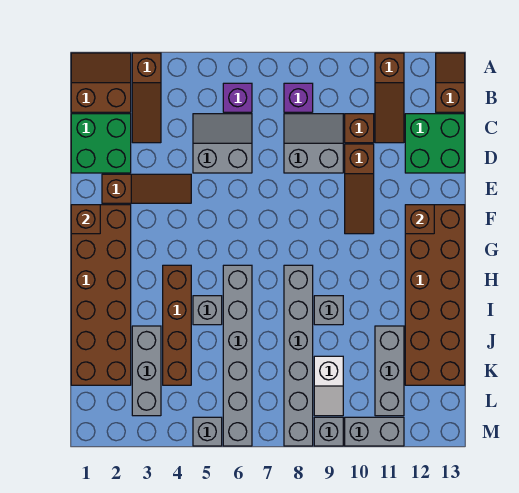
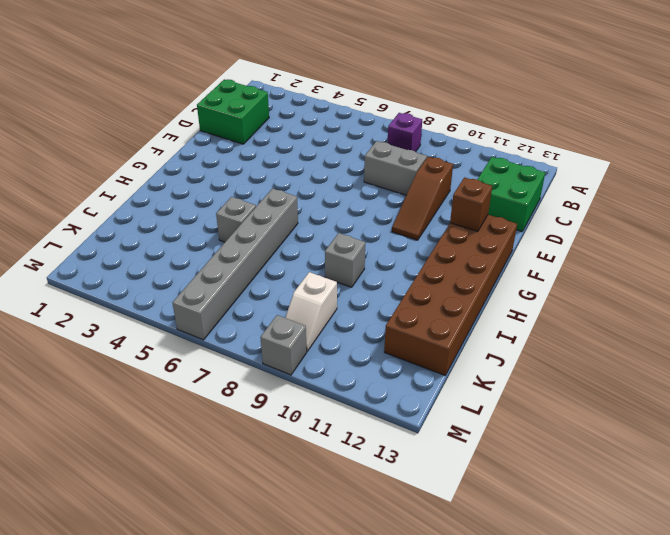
none -> brown 2x2 slope [71,53,131,112]
none -> brown 1x3 slope [132,53,161,143]
none -> brown 1x3 slope [375,53,404,143]

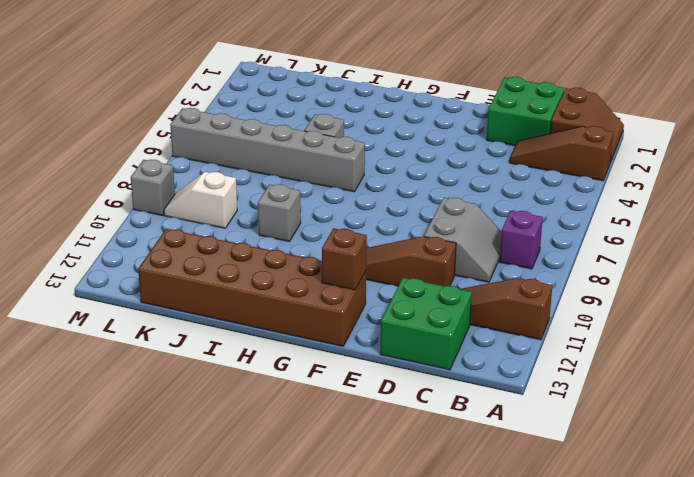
none -> brown 1x2 slope [436,53,465,112]
none -> purple 1x1 brick [223,83,252,112]
none -> grey 2x2 slope [193,114,252,173]

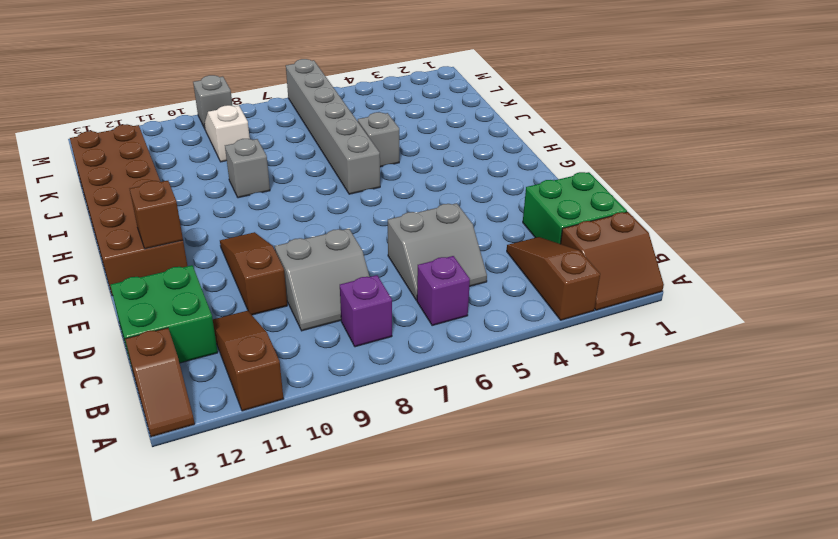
none -> brown 1x1 brick [345,114,374,143]
none -> brown 1x3 slope [102,174,191,203]
none -> brown 2x6 brick [71,205,131,385]

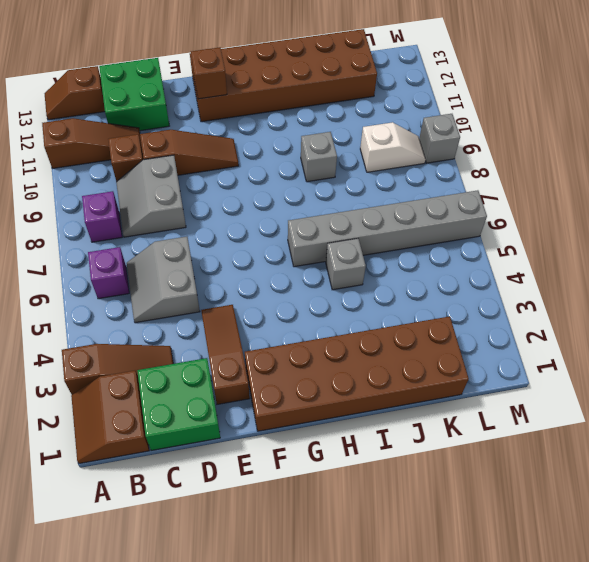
none -> brown 1x4 brick [163,265,191,385]
none -> grey 1x6 brick [284,265,313,446]
none -> grey 1x3 brick [132,326,161,416]

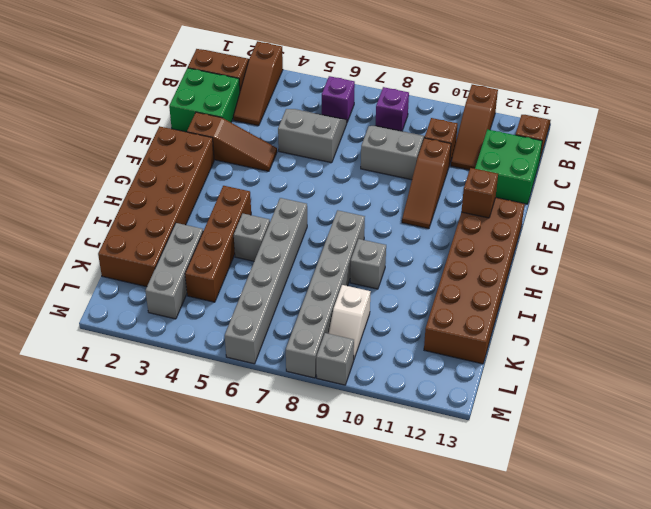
none -> grey 1x3 brick [375,326,404,416]
none -> grey 1x1 brick [193,417,222,446]
none -> grey 1x2 brick [345,417,404,446]

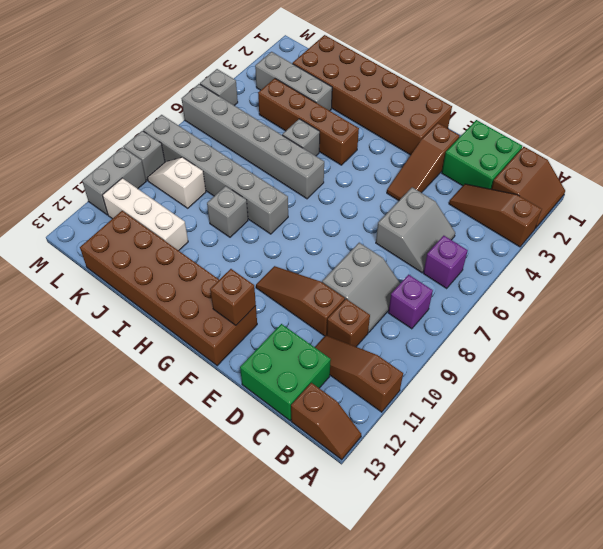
white 1x3 brick [103,178,188,251] -> grey 1x3 brick [375,326,404,416]
none -> brown 1x1 brick [71,205,100,234]

